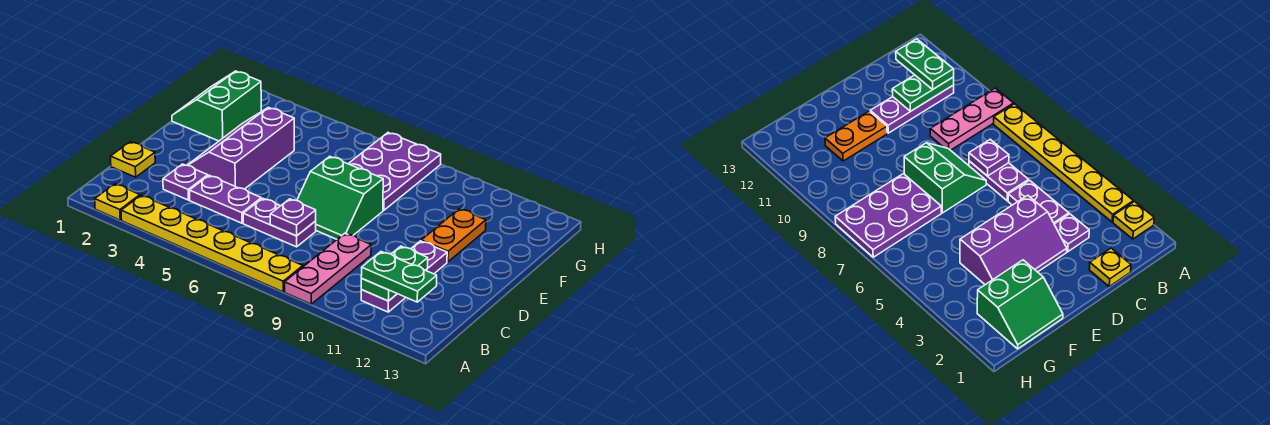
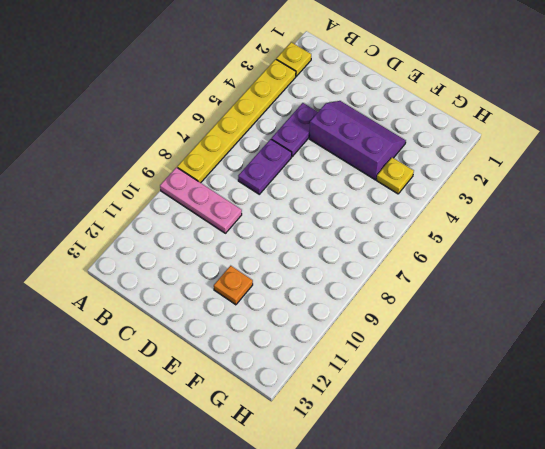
orange 1x1 plate [214,266,253,305] -> orange 1x2 plate [421,209,486,262]
yellow 1x1 plate [377,157,414,194] -> yellow 1x1 plate moved to [111,142,155,177]
none -> purple 1x3 plate [361,241,447,312]
none -> purple 1x1 plate [163,164,208,200]
none -> green 2x2 slope [297,156,383,239]

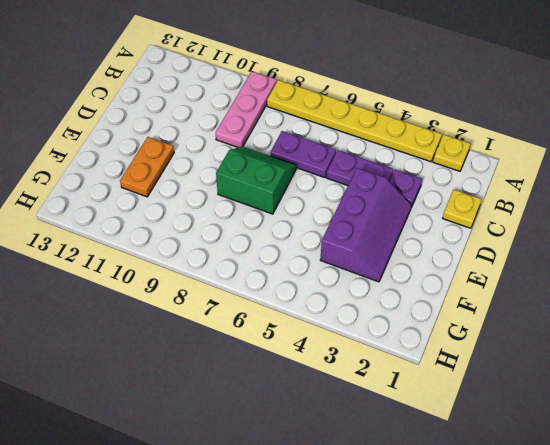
none -> purple 1x3 plate [361,241,447,312]
none -> green 2x2 slope [172,71,261,141]
none -> purple 2x3 plate [348,133,441,210]

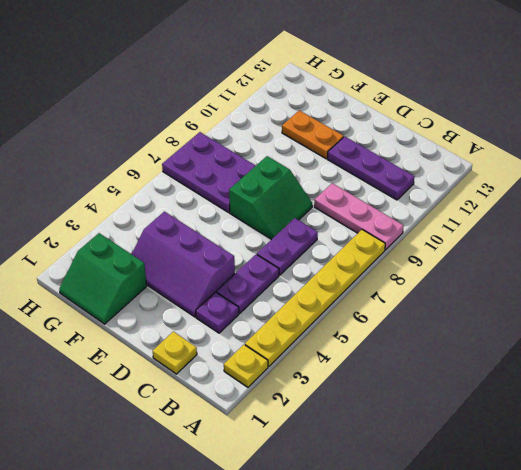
none -> green 1x2 plate [361,246,428,301]
none -> purple 1x1 plate [270,199,316,236]
none -> green 1x2 plate [361,252,437,302]

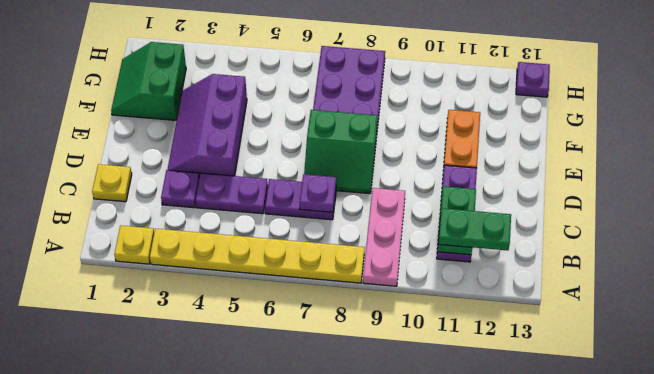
purple 1x1 plate [516,62,550,97] -> none

